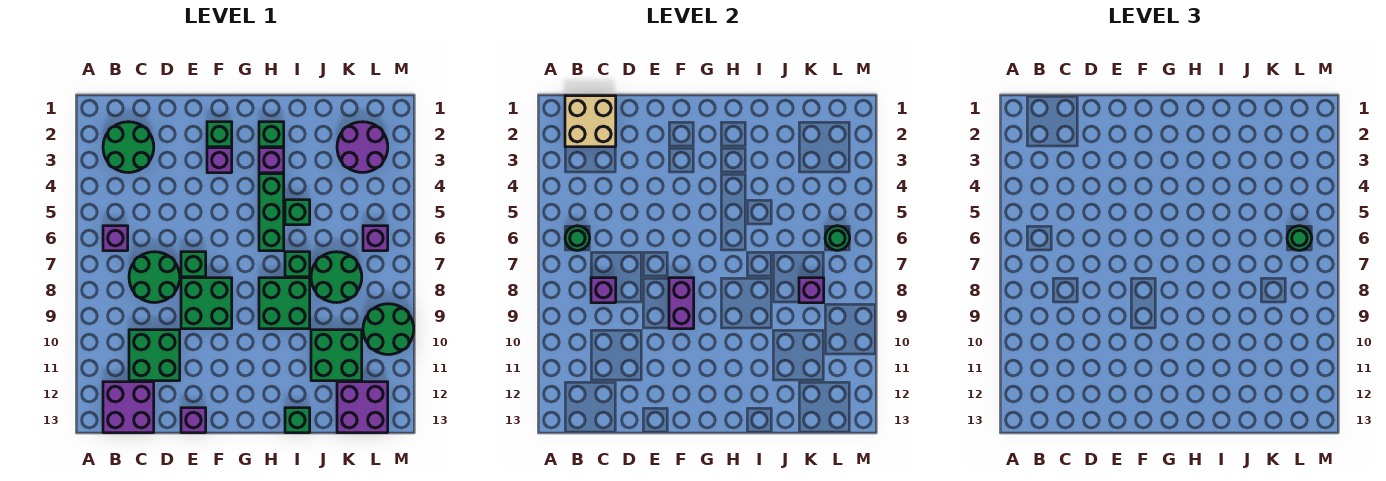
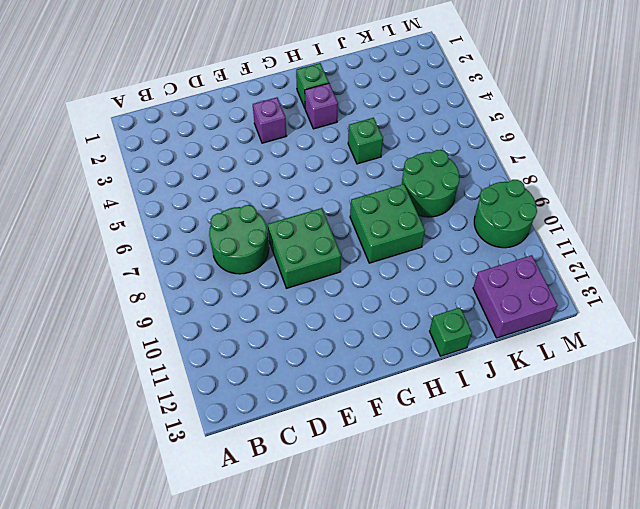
none -> green 2x2 round brick [103,122,154,173]
none -> purple 1x1 brick [103,226,128,251]
none -> purple 2x2 brick [103,382,154,433]
none -> green 2x2 brick [129,330,180,381]

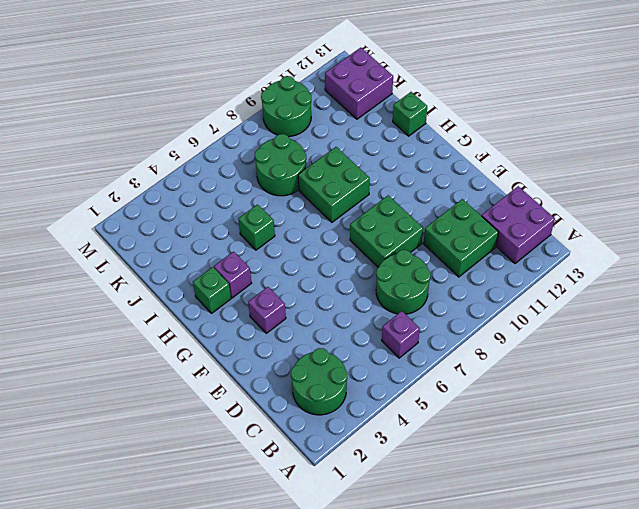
none -> green 1x1 brick [181,252,206,277]
none -> purple 1x1 brick [181,408,206,433]
none -> green 1x1 brick [207,122,232,147]
none -> green 1x3 brick [259,174,284,251]

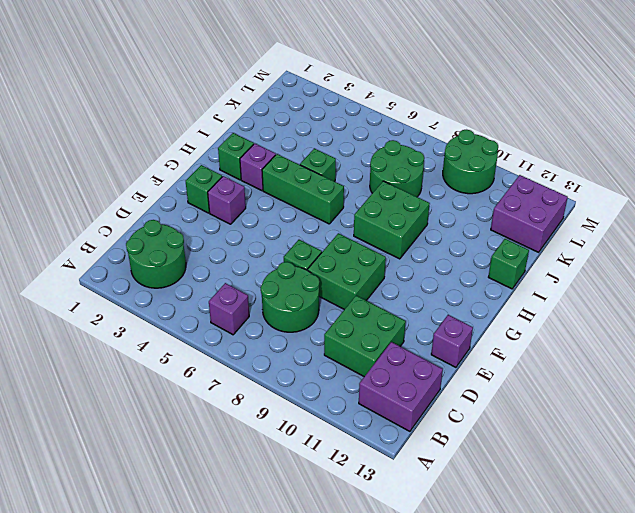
none -> green 1x1 brick [285,252,310,277]
none -> green 2x2 brick [311,330,362,381]
none -> purple 2x2 round brick [337,122,388,173]
none -> purple 1x1 brick [363,226,388,251]

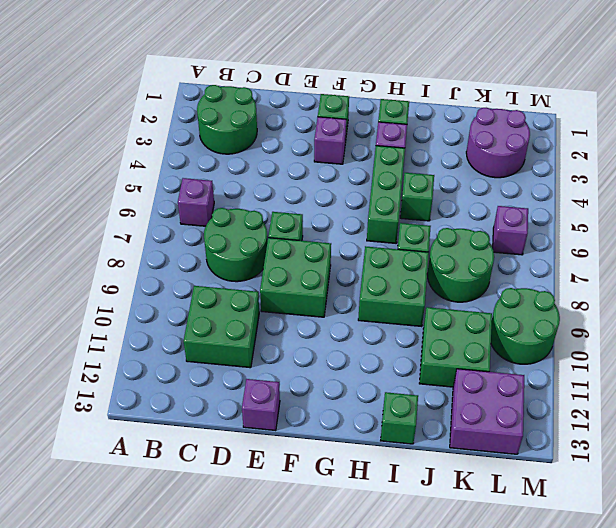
none -> purple 2x2 brick [103,382,154,433]
none -> tan 2x2 brick [565,96,616,147]
none -> green 1x1 round brick [565,226,590,251]
none -> purple 1x1 brick [591,278,616,303]

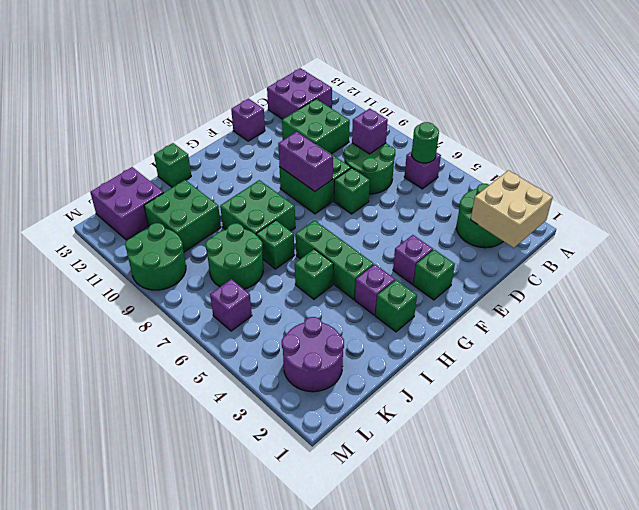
none -> purple 1x1 brick [799,278,824,303]
none -> green 1x1 round brick [825,226,850,251]
none -> green 1x1 round brick [1287,226,1312,251]

